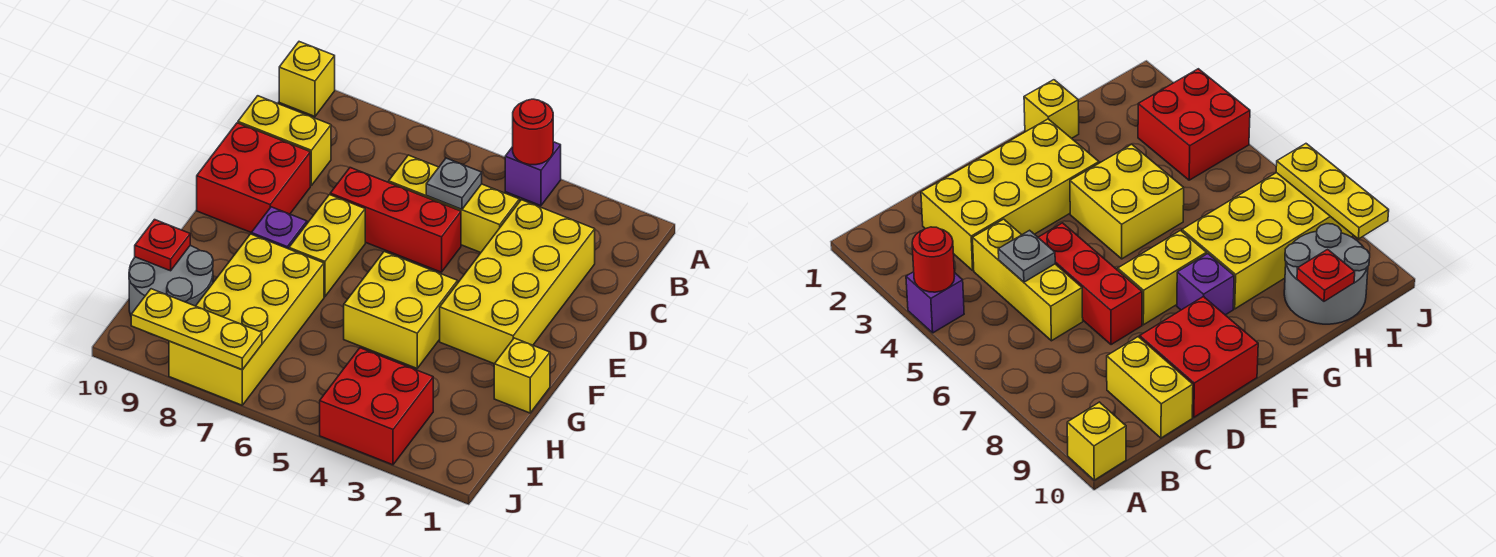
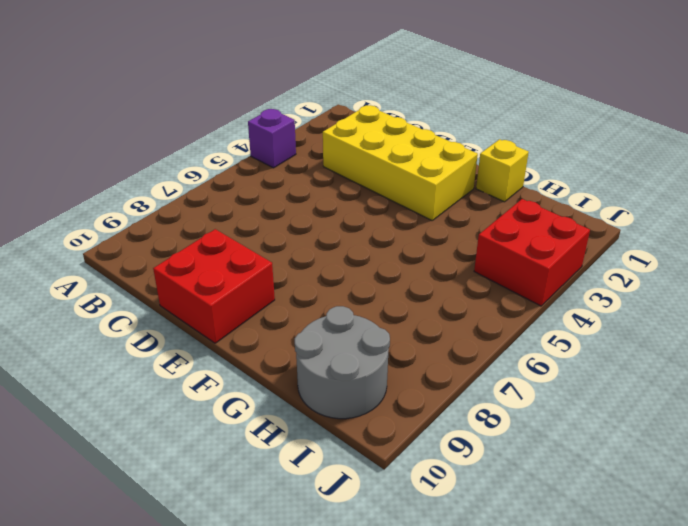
none -> yellow 1x1 brick [279,42,335,116]
none -> yellow 1x3 brick [389,155,519,253]
none -> yellow 1x2 brick [238,96,331,185]

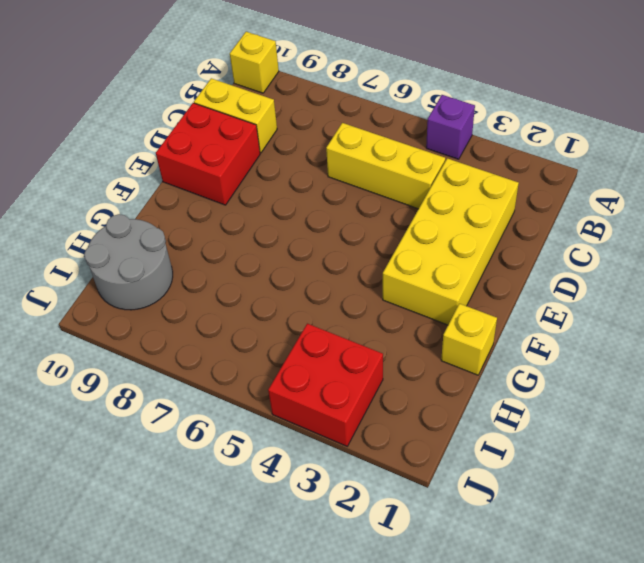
none -> red 1x3 brick [330,168,461,272]
none -> yellow 1x2 brick [289,195,365,297]
none -> yellow 2x2 brick [344,252,458,368]

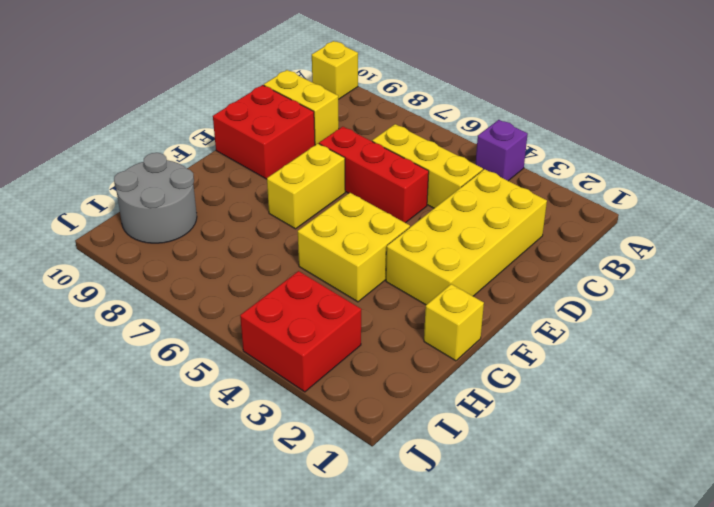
none -> purple 1x1 brick [251,207,307,249]
none -> yellow 2x4 brick [169,234,324,405]
none -> red 1x1 round brick [513,99,553,165]

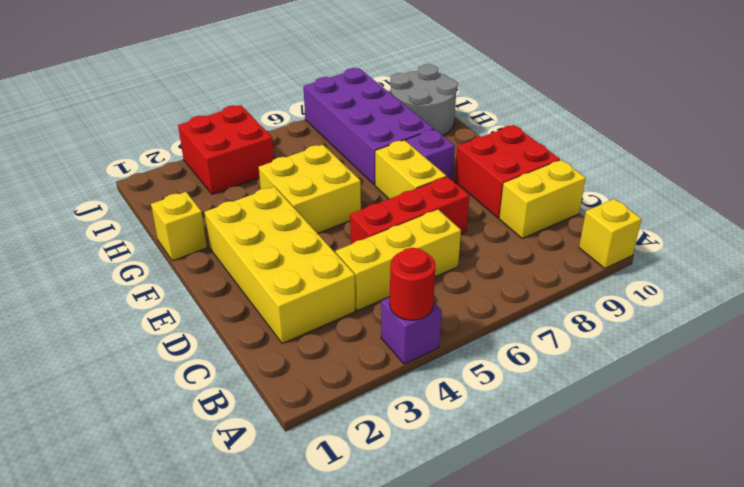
purple 2x4 brick [303,68,434,185] -> yellow 2x4 brick [169,234,324,405]
none -> grey 1x1 plate [426,158,482,209]
none -> red 1x1 plate [135,220,190,271]
none -> yellow 1x3 plate [131,289,262,370]

